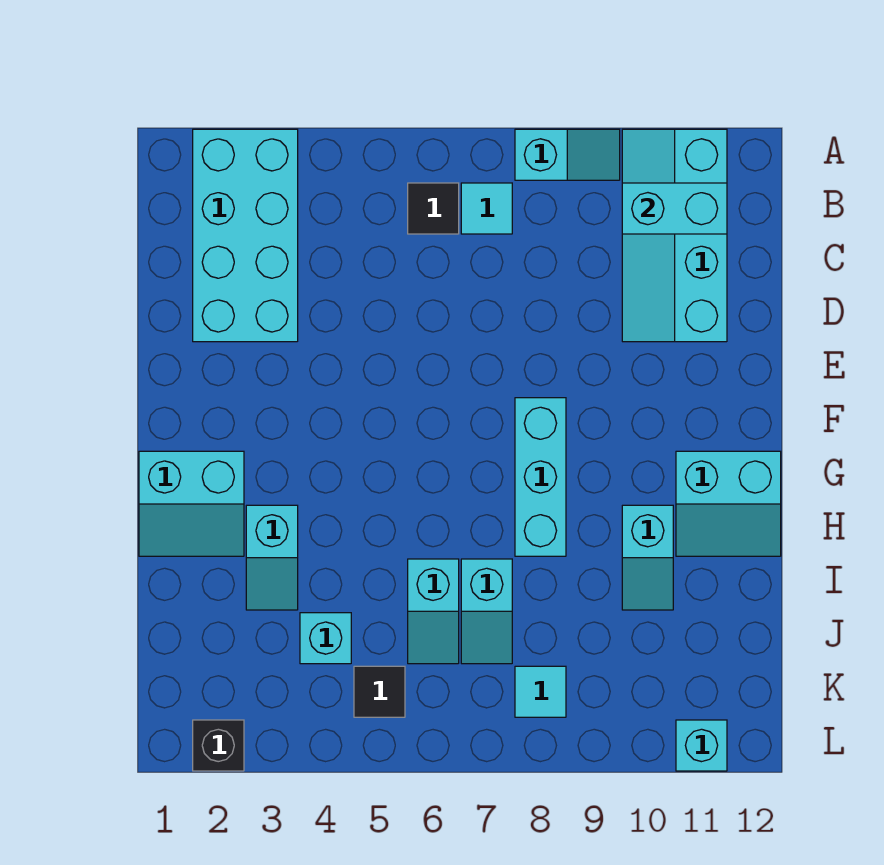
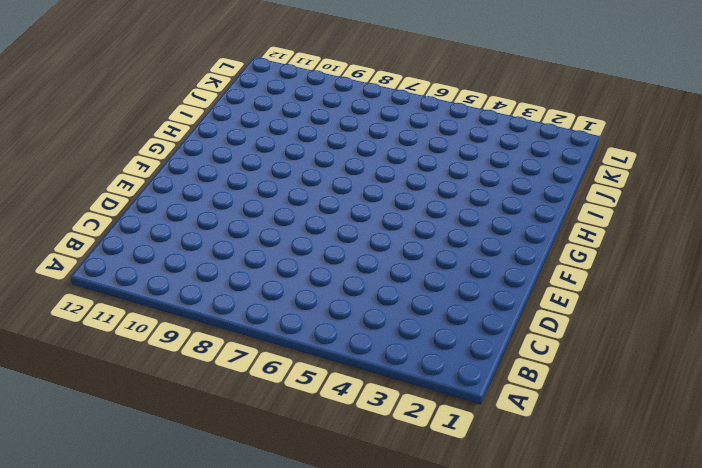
none -> cyan 2x4 brick [193,129,298,342]
none -> cyan 1x2 slope [515,129,620,180]
none -> cyan 2x4 slope [622,129,727,342]

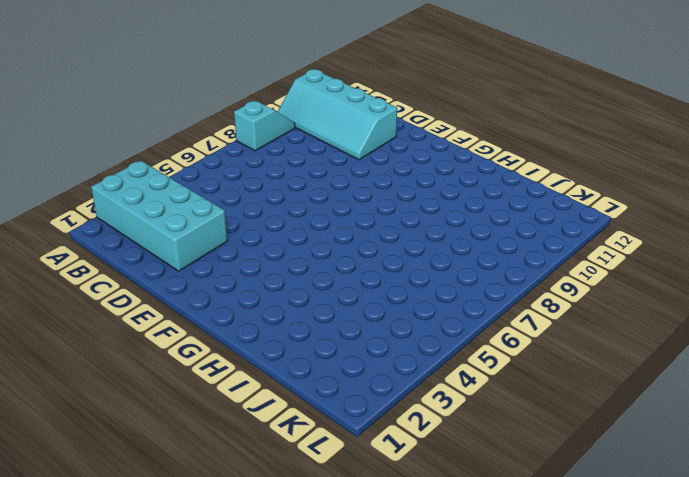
none -> black 1x1 tile [408,183,459,234]
none -> cyan 1x1 tile [461,183,512,234]
none -> cyan 1x3 brick [515,398,566,556]

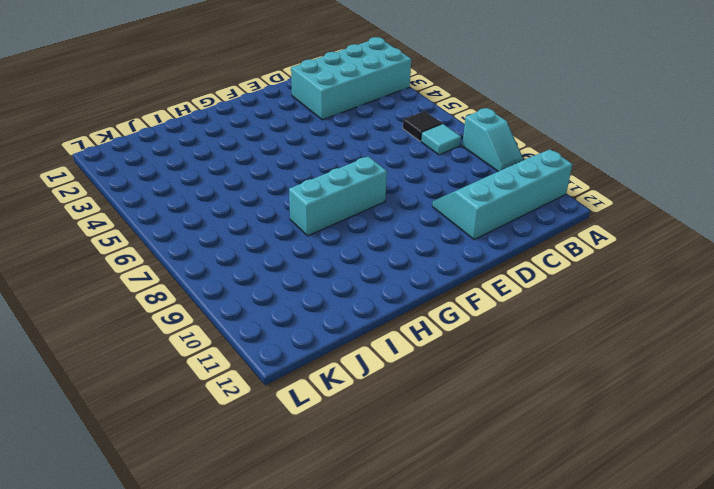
none -> cyan 2x2 slope [139,451,244,556]
none -> cyan 2x2 slope [676,451,781,556]
none -> cyan 1x2 slope [246,505,298,610]

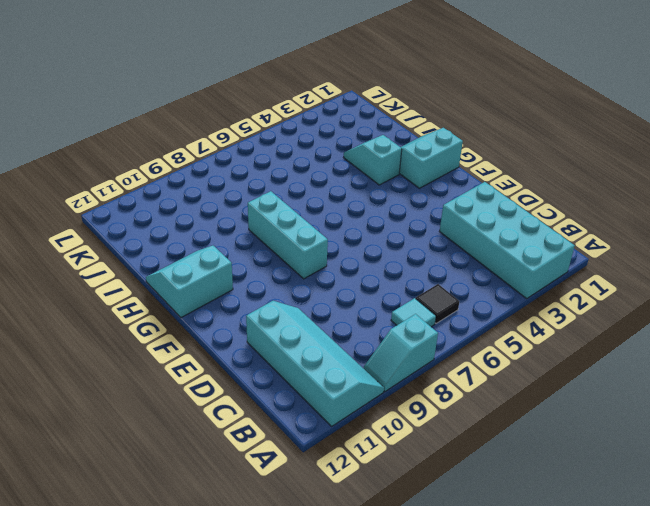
none -> cyan 1x2 slope [622,505,673,610]
none -> cyan 1x2 slope [408,559,459,664]
none -> cyan 1x2 slope [461,559,512,664]

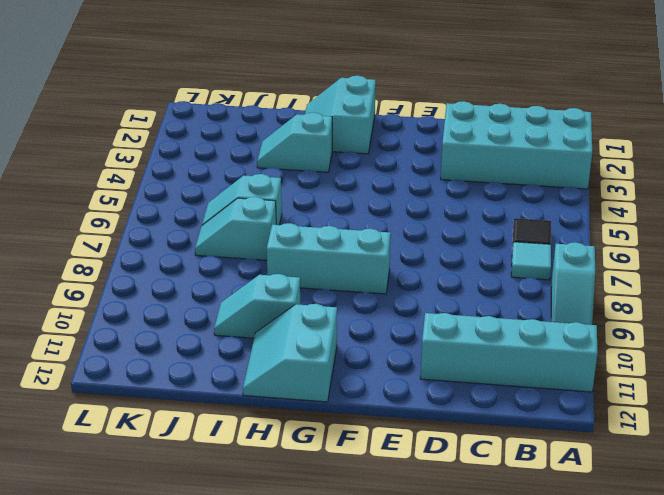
none -> cyan 1x1 brick [300,613,351,664]
none -> black 1x1 tile [354,666,405,717]
none -> cyan 1x1 tile [515,666,566,717]

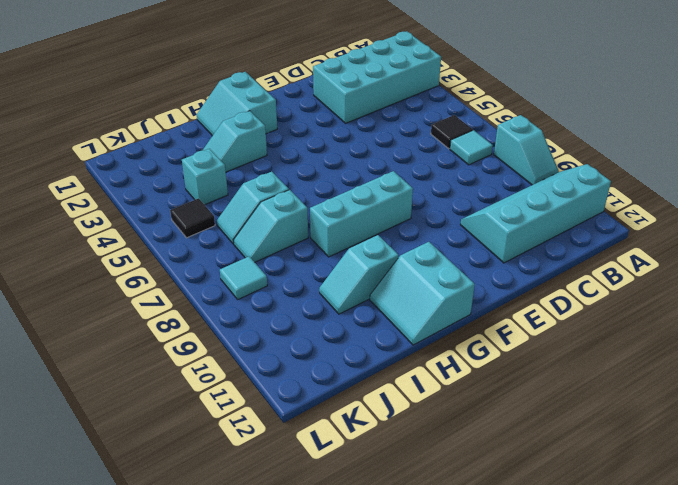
none -> black 1x1 brick [193,720,244,771]
none -> cyan 1x1 brick [676,720,727,771]
none -> cyan 1x2 brick [622,183,727,234]

